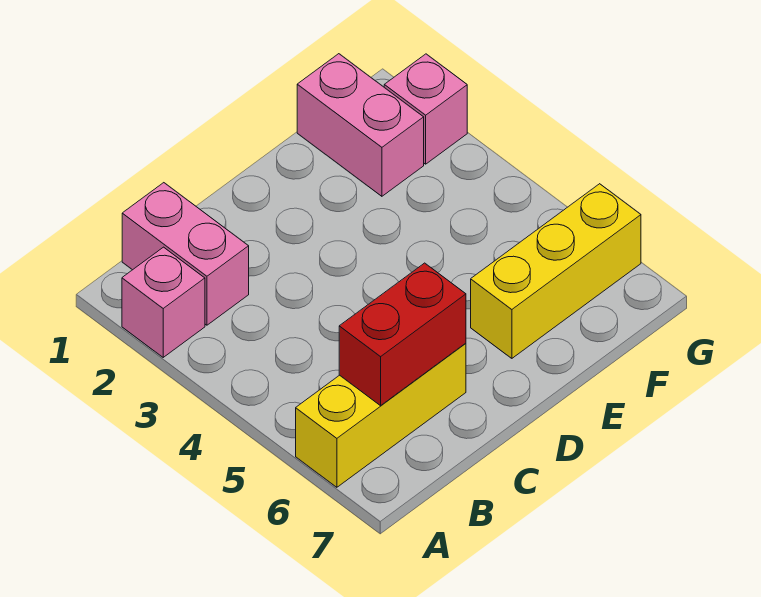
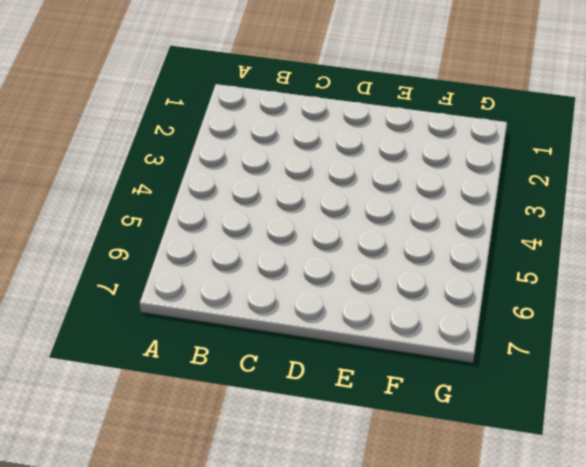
none -> pink 1x1 brick [122,247,205,357]
none -> yellow 1x3 brick [296,343,466,487]

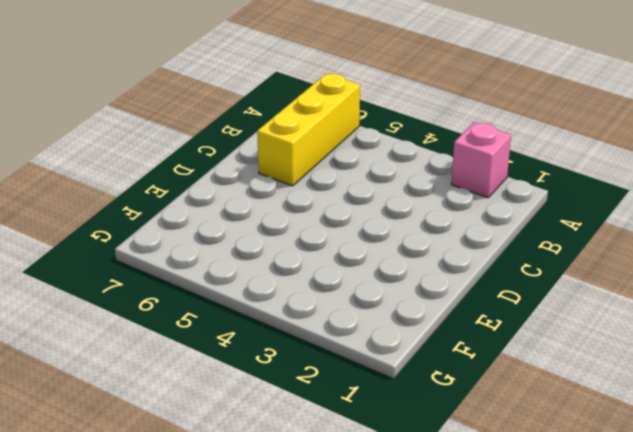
none -> pink 1x2 brick [122,183,249,325]
none -> yellow 1x3 brick [471,184,641,358]

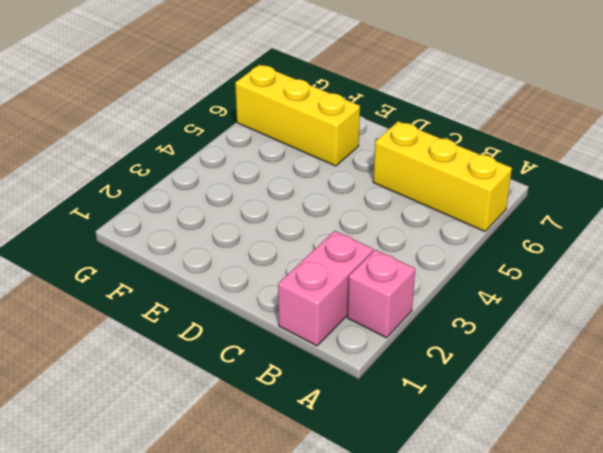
none -> pink 1x2 brick [297,54,424,196]
none -> pink 1x1 brick [384,54,467,164]

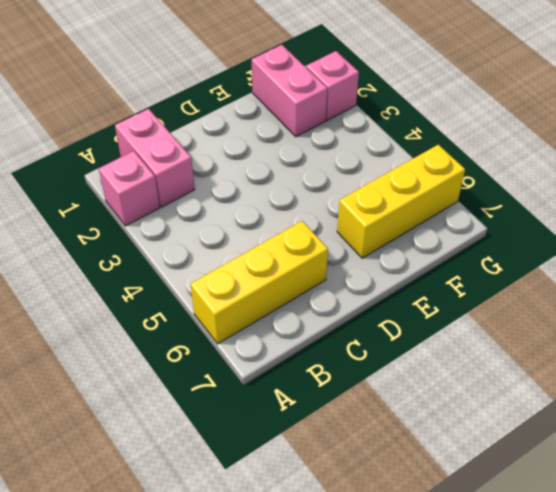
none -> red 1x2 brick [339,263,466,406]

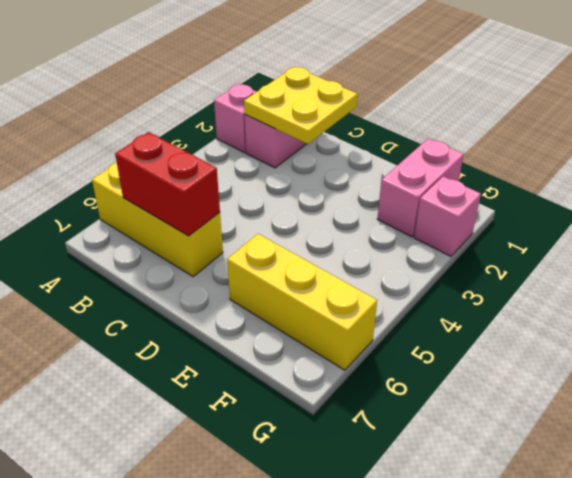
yellow 2x2 plate [244,67,357,144] -> none

